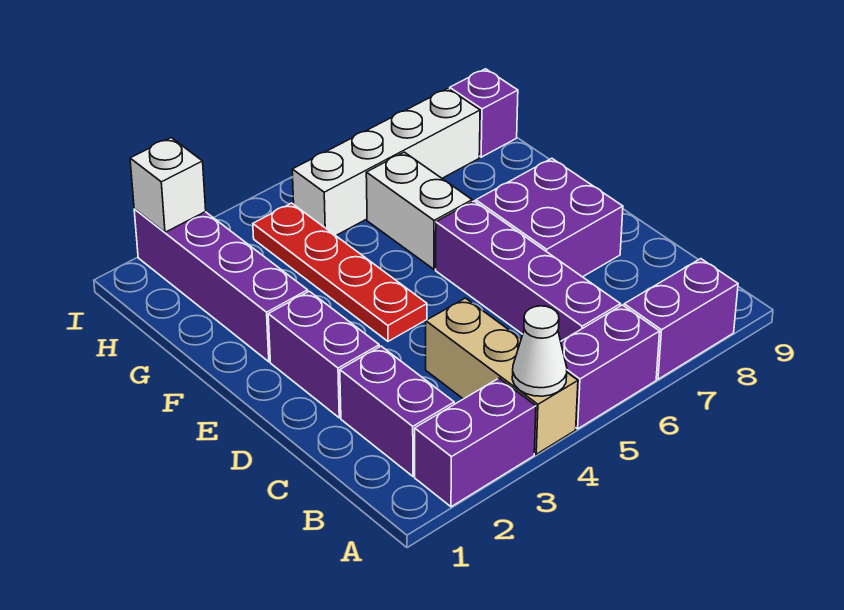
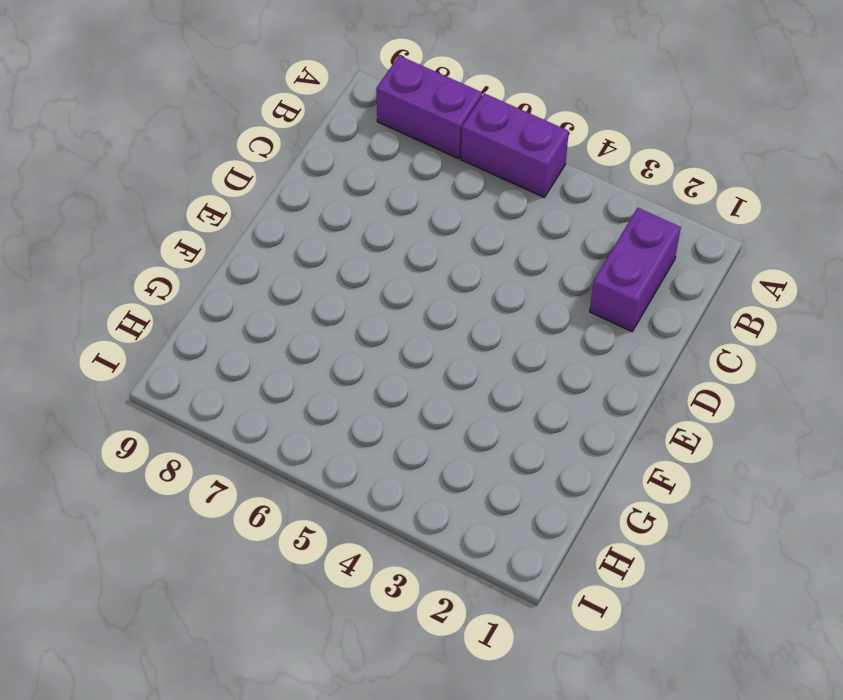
none -> purple 1x2 brick [415,378,536,507]
none -> tan 1x3 brick [426,298,578,454]
none -> purple 1x4 brick [436,201,620,341]

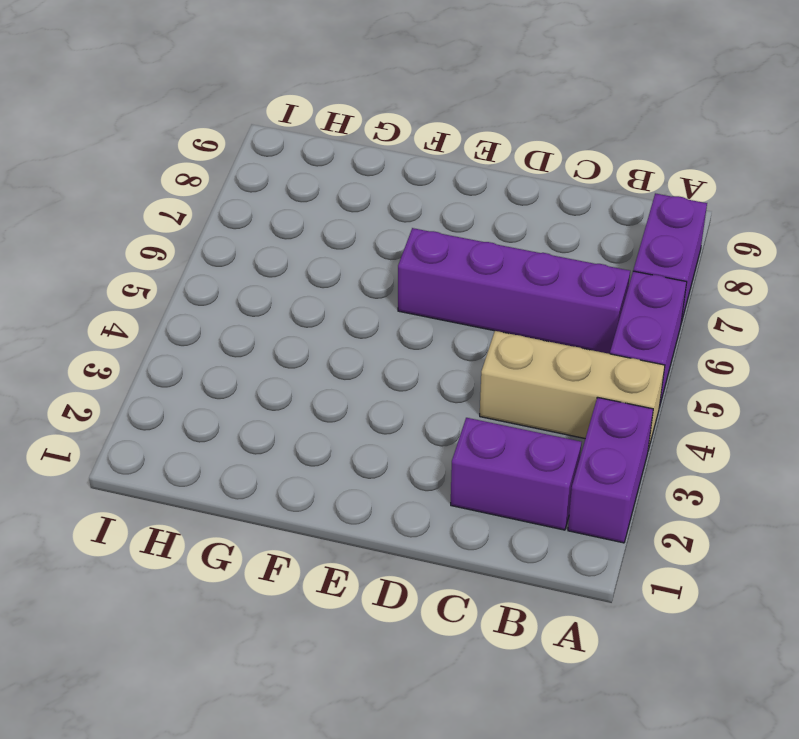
none -> purple 1x2 brick [268,291,379,418]
none -> purple 2x2 brick [476,158,623,277]
none -> red 1x4 plate [253,203,427,341]

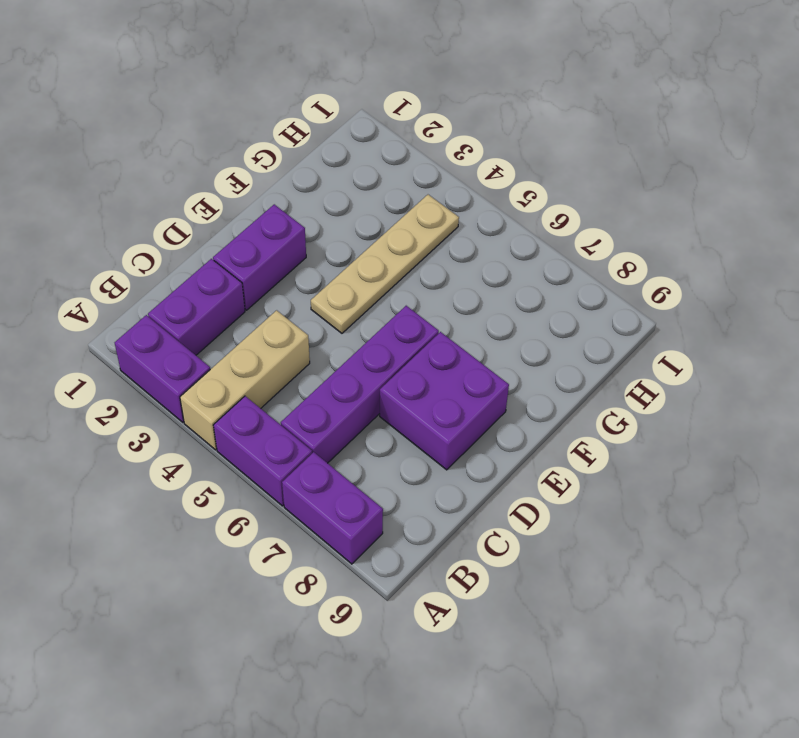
tan 1x4 plate [311,195,459,333] -> red 1x4 plate [253,203,427,341]
none -> purple 1x4 brick [134,209,308,362]
none -> white 1x2 brick [366,152,472,269]
none -> white 1x4 brick [292,89,480,236]

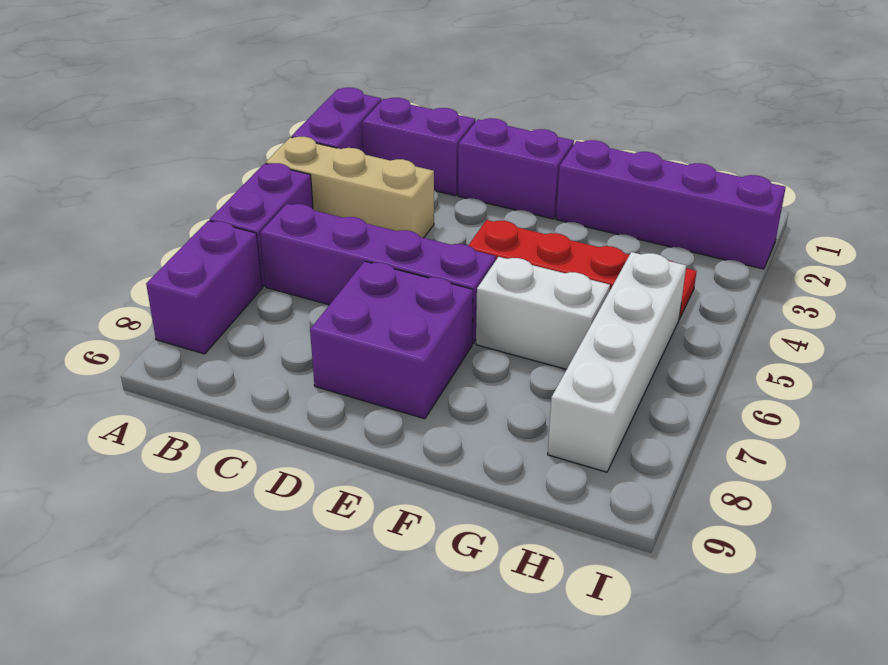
none -> purple 1x1 brick [450,69,518,157]
none -> white 1x1 cone [512,306,567,396]
none -> white 1x1 brick [130,138,206,232]

